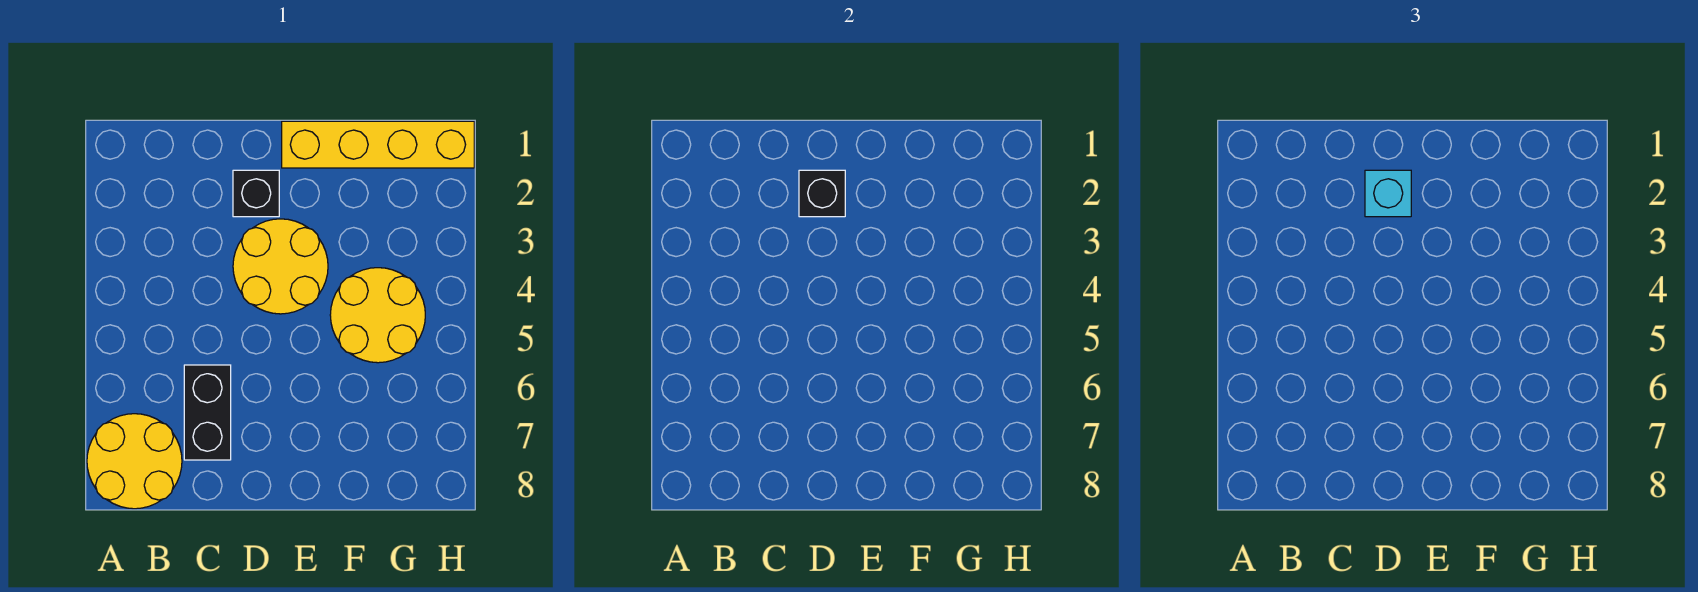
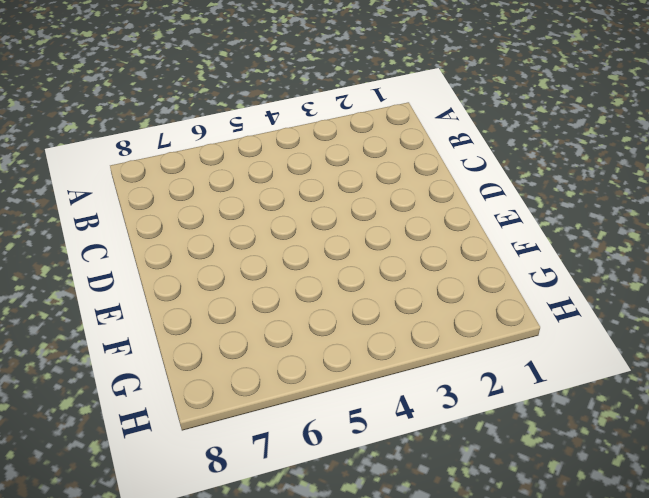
none -> yellow 2x2 round brick [87,414,182,509]
none -> black 1x2 brick [184,365,231,460]

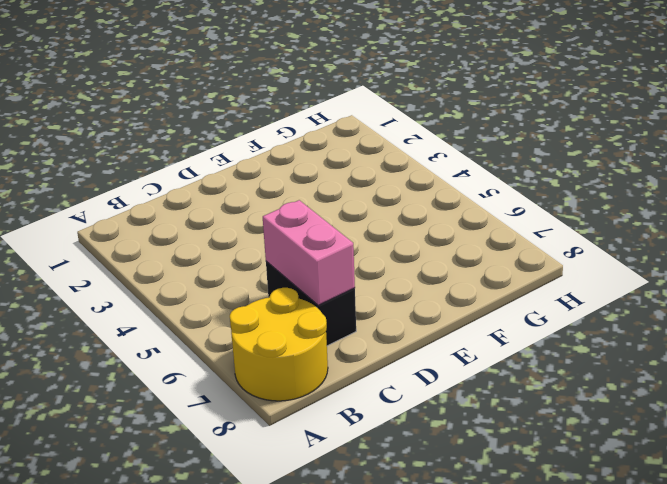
pink 1x2 brick [263,200,355,305] -> none
none -> black 1x1 brick [233,170,279,217]
none -> yellow 2x2 round brick [233,219,328,314]

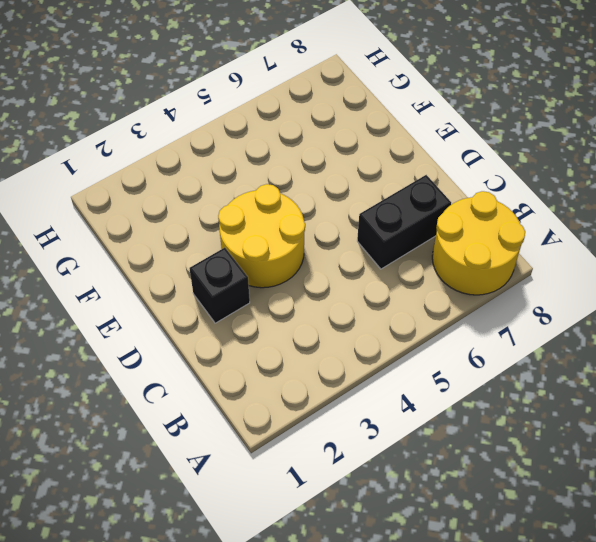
none -> yellow 1x4 brick [282,121,474,168]
none -> yellow 2x2 round brick [330,268,425,363]

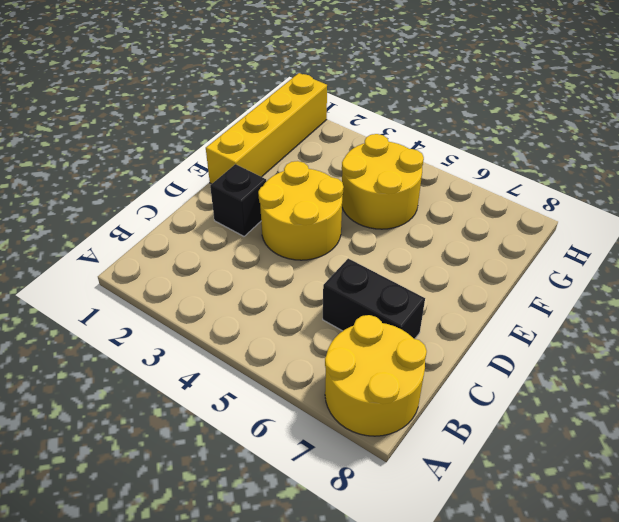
none -> black 1x1 brick [799,170,845,217]
none -> cyan 1x1 brick [1365,170,1411,217]

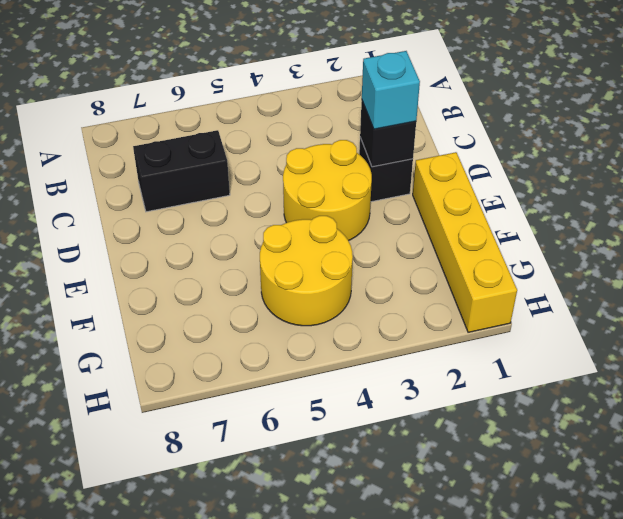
none -> yellow 2x2 round brick [87,414,182,509]

